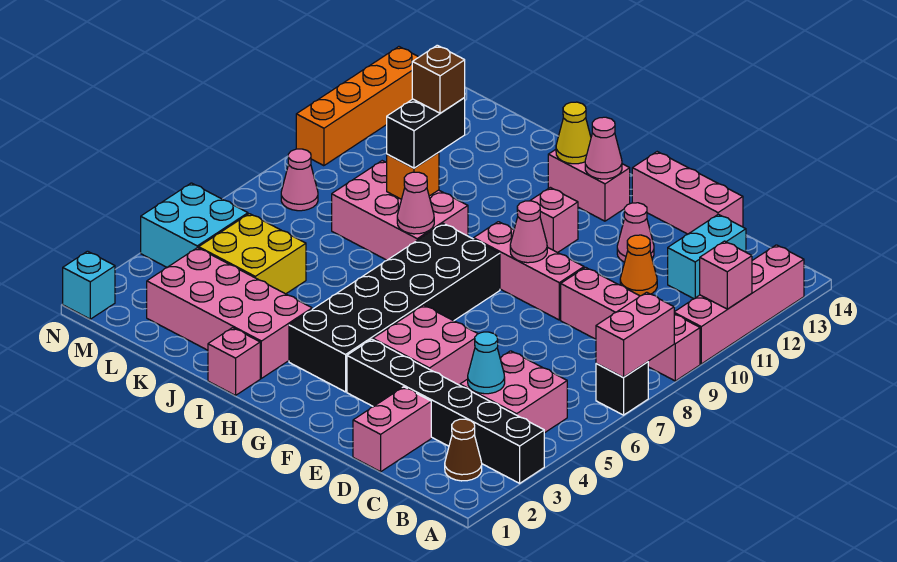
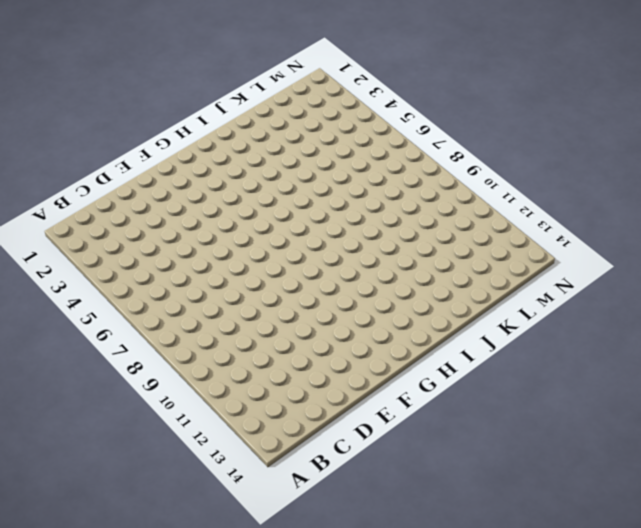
none -> black 1x6 brick [347,339,544,483]
none -> black 1x1 brick [596,362,648,415]
none -> pink 1x4 brick [561,267,700,381]
none -> pink 1x4 brick [674,245,804,364]

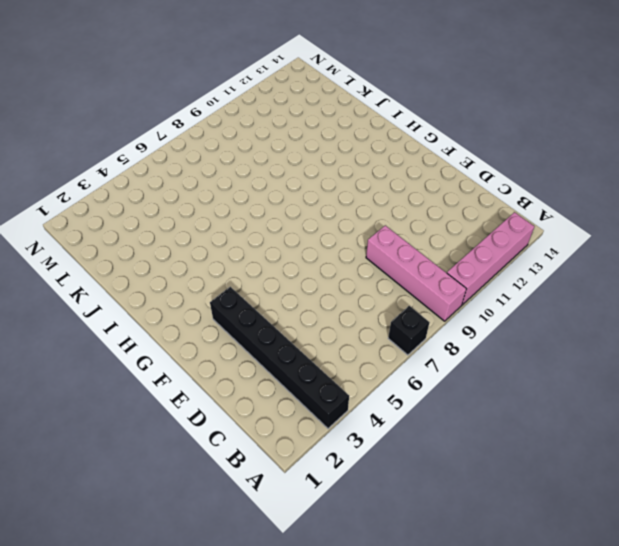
none -> brown 1x1 cone [445,419,482,481]
none -> pink 2x2 brick [460,351,567,433]
none -> cyan 1x2 brick [668,214,746,299]
none -> pink 1x2 brick [353,387,431,472]

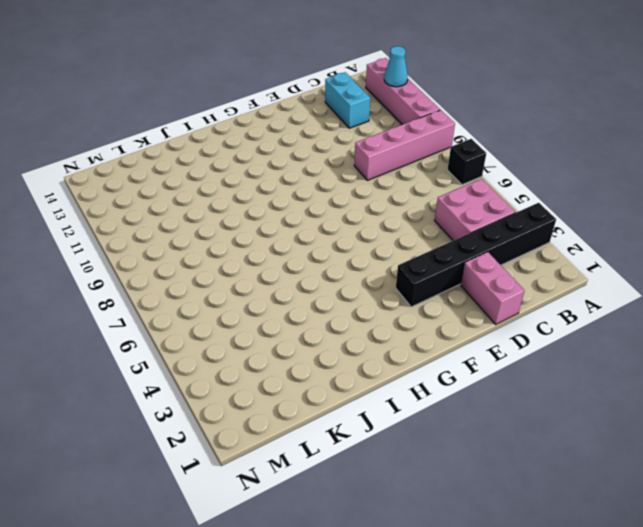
cyan 1x1 cone [384,46,408,87] -> cyan 1x1 cone moved to [468,332,505,394]
none -> brown 1x1 cone [445,419,482,481]
none -> orange 1x1 cone [620,235,657,296]
none -> pink 1x3 brick [632,152,743,234]
none -> pink 2x2 brick [373,305,478,385]

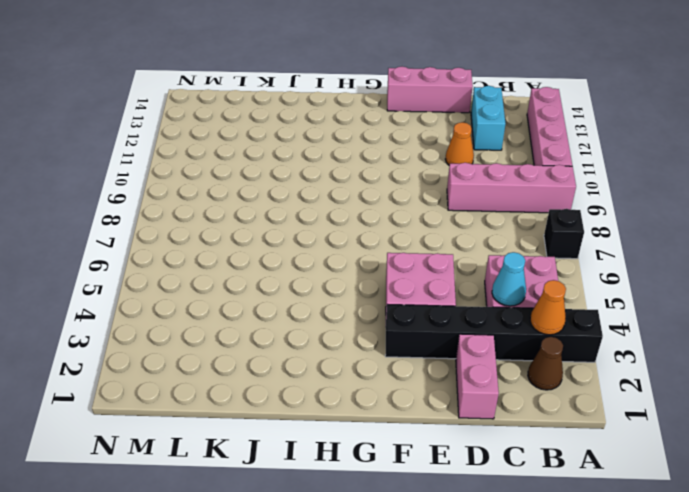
orange 1x1 cone [530,280,566,335] -> none
none -> pink 1x3 brick [474,222,584,320]
none -> pink 1x1 cone [617,203,654,262]
none -> black 2x6 brick [289,223,500,392]
none -> pink 1x1 brick [530,187,578,253]

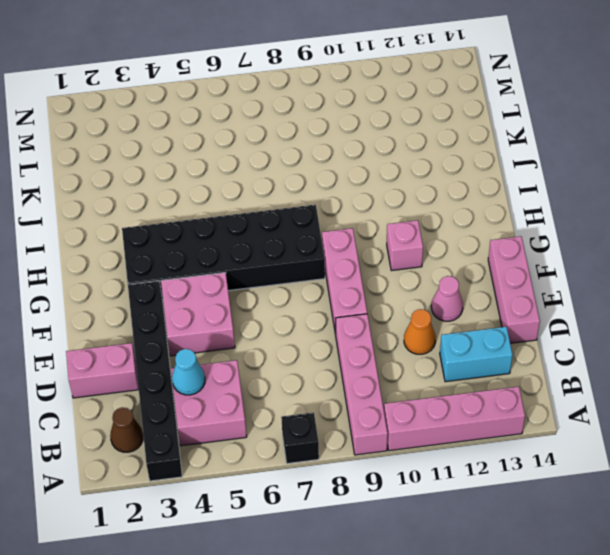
none -> pink 1x2 brick [548,150,630,221]
none -> pink 1x1 brick [208,328,260,395]
none -> pink 2x4 brick [147,248,312,378]
none -> pink 2x3 brick [332,161,468,260]

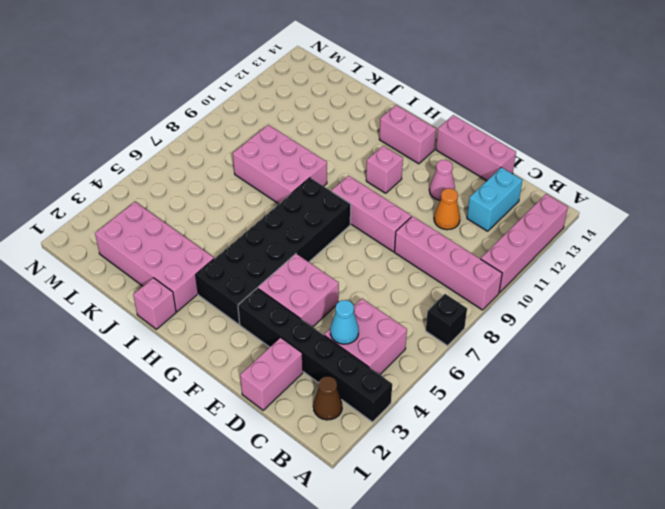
none -> yellow 2x2 brick [199,214,306,294]
none -> cyan 2x2 brick [141,183,248,267]
none -> pink 1x1 cone [281,149,318,211]
none -> cyan 1x1 brick [63,251,115,319]

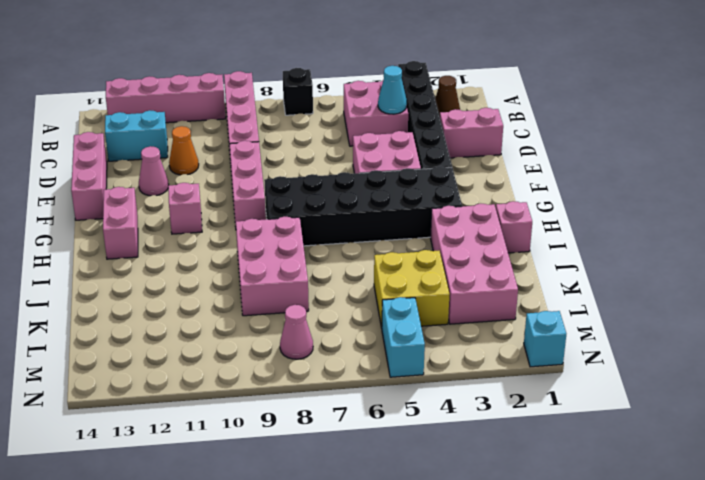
cyan 1x2 brick [382,297,425,377] -> cyan 2x2 brick [141,183,248,267]
none -> orange 1x4 brick [296,47,419,166]
none -> pink 1x2 brick [596,292,674,378]
none -> pink 1x1 brick [700,241,752,309]
none -> pink 1x1 cone [510,201,547,263]

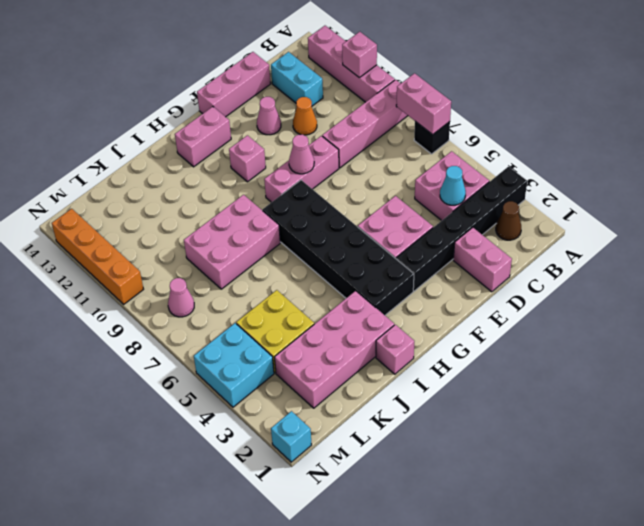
none -> pink 1x1 cone [585,117,622,179]
none -> yellow 1x1 cone [556,102,591,164]
none -> pink 1x1 cone [397,172,434,234]
none -> orange 1x1 brick [387,152,439,199]

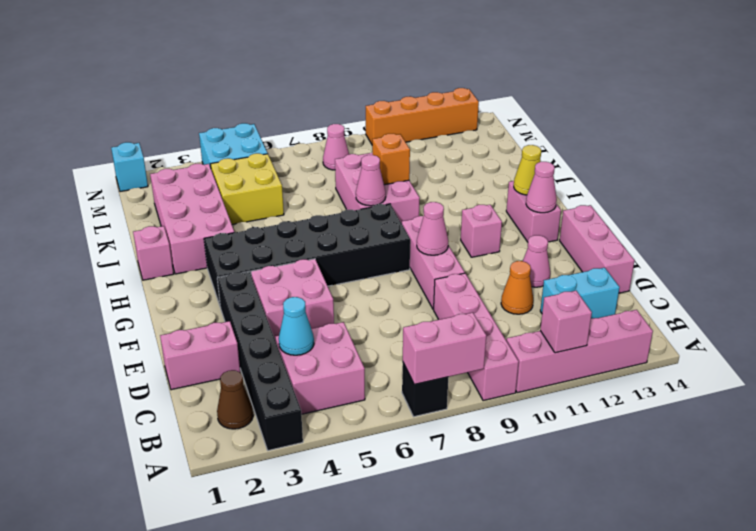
none -> black 1x2 brick [387,98,465,168]
none -> brown 1x1 brick [412,45,465,113]

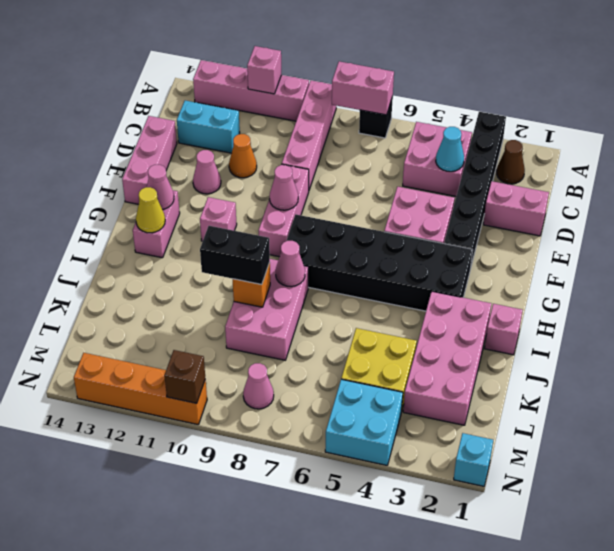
brown 1x1 brick [164,350,205,403] -> brown 1x1 brick moved to [412,45,465,113]

